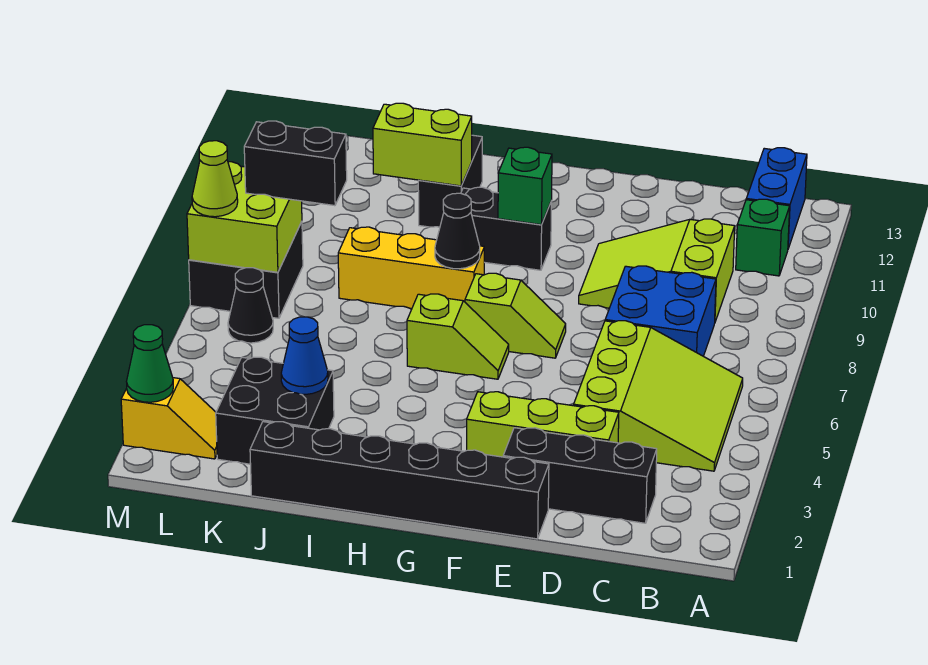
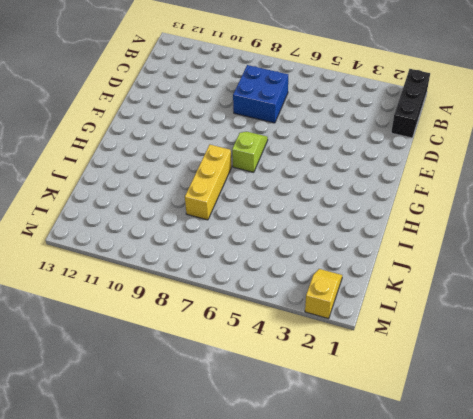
black 1x3 brick [391,69,430,138] -> black 1x3 brick moved to [503,428,657,523]
none -> lime 3x3 slope [574,321,743,471]
none -> green 1x1 brick [736,199,790,276]
none -> blue 1x2 brick [746,148,807,248]

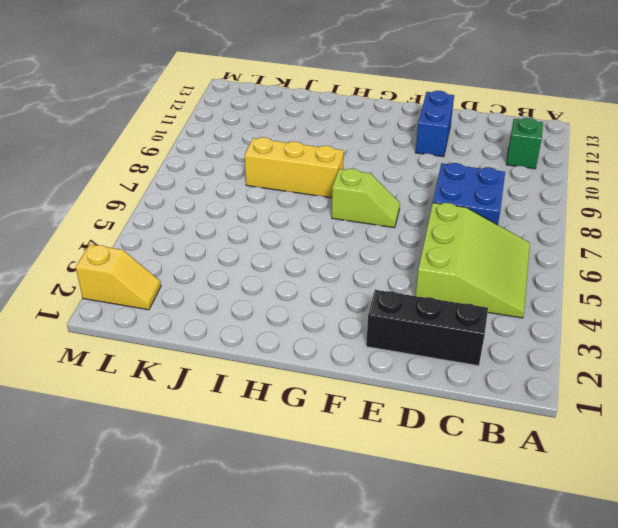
blue 1x2 brick [415,91,454,157] -> blue 1x2 brick moved to [746,148,807,248]
none -> lime 2x3 slope [579,219,735,322]
none -> lime 1x3 brick [467,392,619,457]
none -> black 1x6 brick [250,422,549,539]

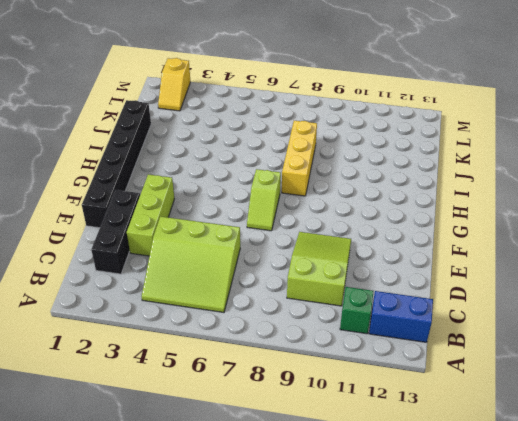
none -> blue 2x2 brick [605,266,716,356]
none -> lime 1x2 slope [407,294,509,379]
none -> black 1x2 brick [461,187,552,270]

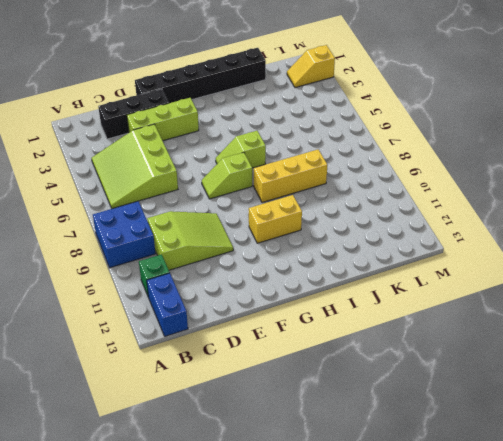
blue 2x2 brick [93,201,155,268] -> blue 2x2 brick moved to [605,266,716,356]
yellow 1x2 brick [249,195,302,243] -> black 1x2 brick [461,187,552,270]
none -> black 1x2 brick [418,135,482,227]
none -> black 2x2 brick [216,357,334,464]
none -> black 1x1 cone [228,268,273,343]

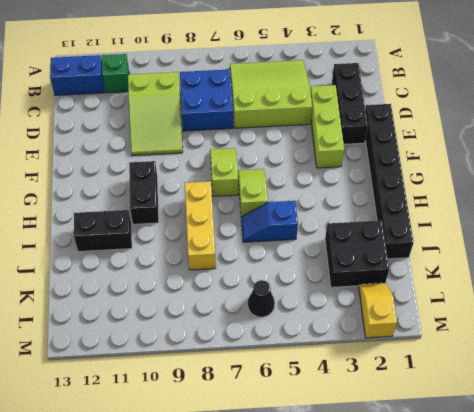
blue 1x2 slope [241,201,298,242] -> none
none -> black 2x2 brick [189,222,303,318]
none -> green 1x1 brick [498,147,552,225]
none -> black 1x1 cone [435,193,480,269]

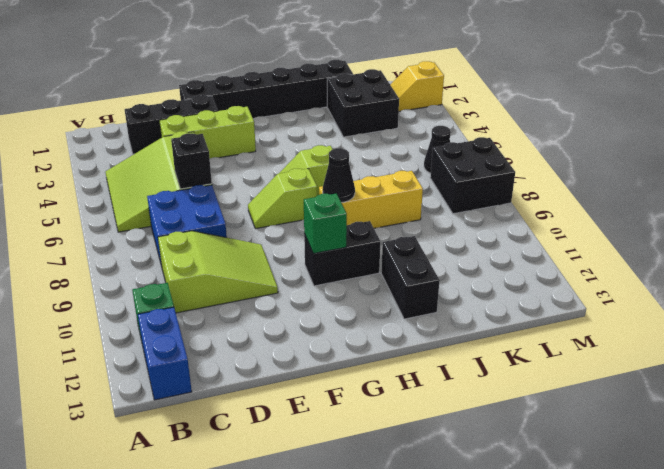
black 1x1 brick [171,133,212,189] -> none
none -> lime 1x2 brick [373,103,472,186]
none -> blue 1x1 cone [281,317,328,394]
none -> lime 2x2 brick [187,162,302,272]

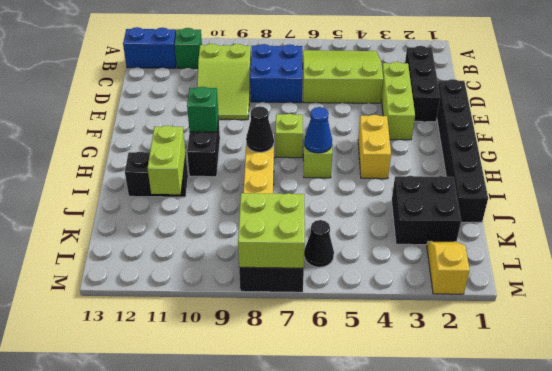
yellow 1x2 brick [358,115,391,179] -> none
blue 1x1 cone [304,107,332,153] -> blue 1x1 cone moved to [281,317,328,394]
none -> green 1x1 cone [126,325,173,402]
none -> black 1x2 brick [244,121,347,206]
none -> lime 1x1 cone [192,141,238,217]

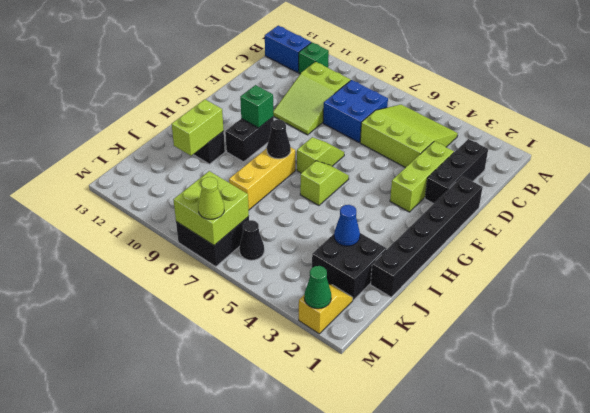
none -> black 1x2 brick [244,121,347,206]

